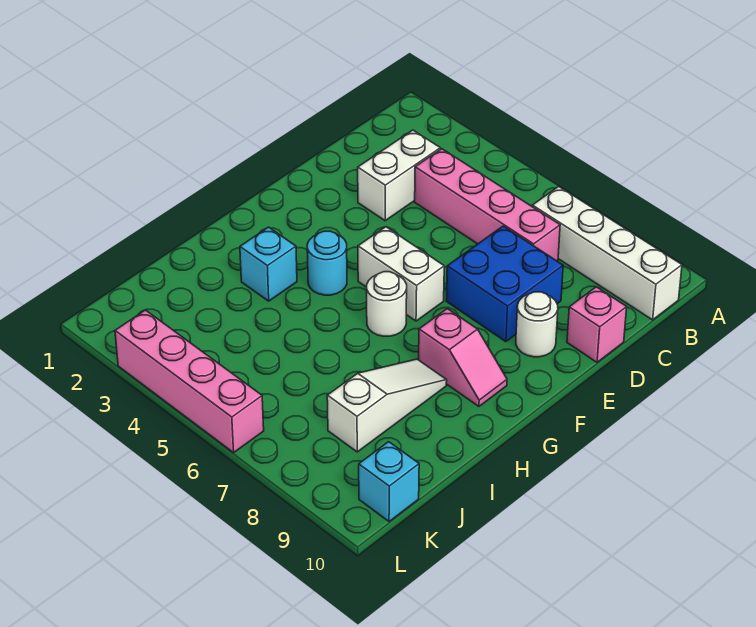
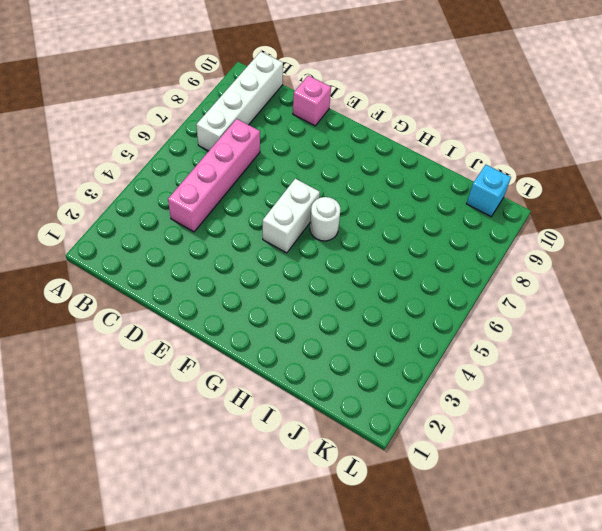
none -> white 1x2 brick [358,130,440,221]
none -> blue 2x2 brick [446,226,563,342]
none -> white 1x1 round brick [516,292,558,357]

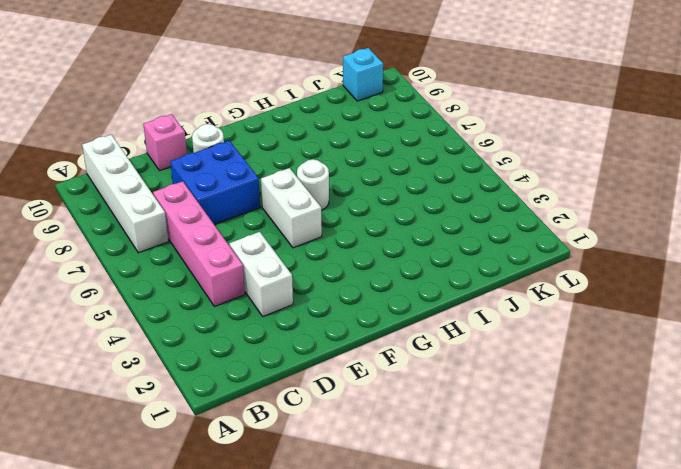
white 1x2 brick [229,232,293,316] -> white 1x2 brick turned to [358,130,440,221]
none -> cyan 1x1 round brick [307,231,347,295]
none -> pink 1x2 slope [419,309,507,406]
none -> cyan 1x1 brick [240,227,297,301]

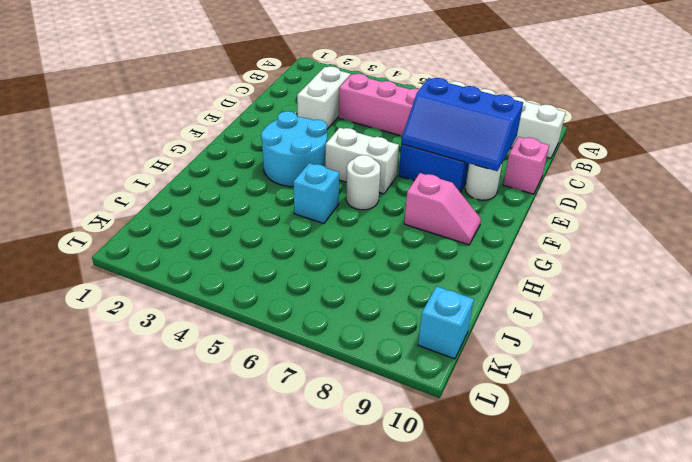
blue 2x3 slope [401,78,523,171] -> none
cyan 2x2 round brick [261,111,327,187] -> cyan 1x1 round brick [307,231,347,295]
cyan 1x1 brick [293,163,339,224] -> cyan 1x1 brick moved to [240,227,297,301]
none -> white 1x3 slope [327,359,447,452]
none -> pink 1x4 brick [115,310,264,453]

